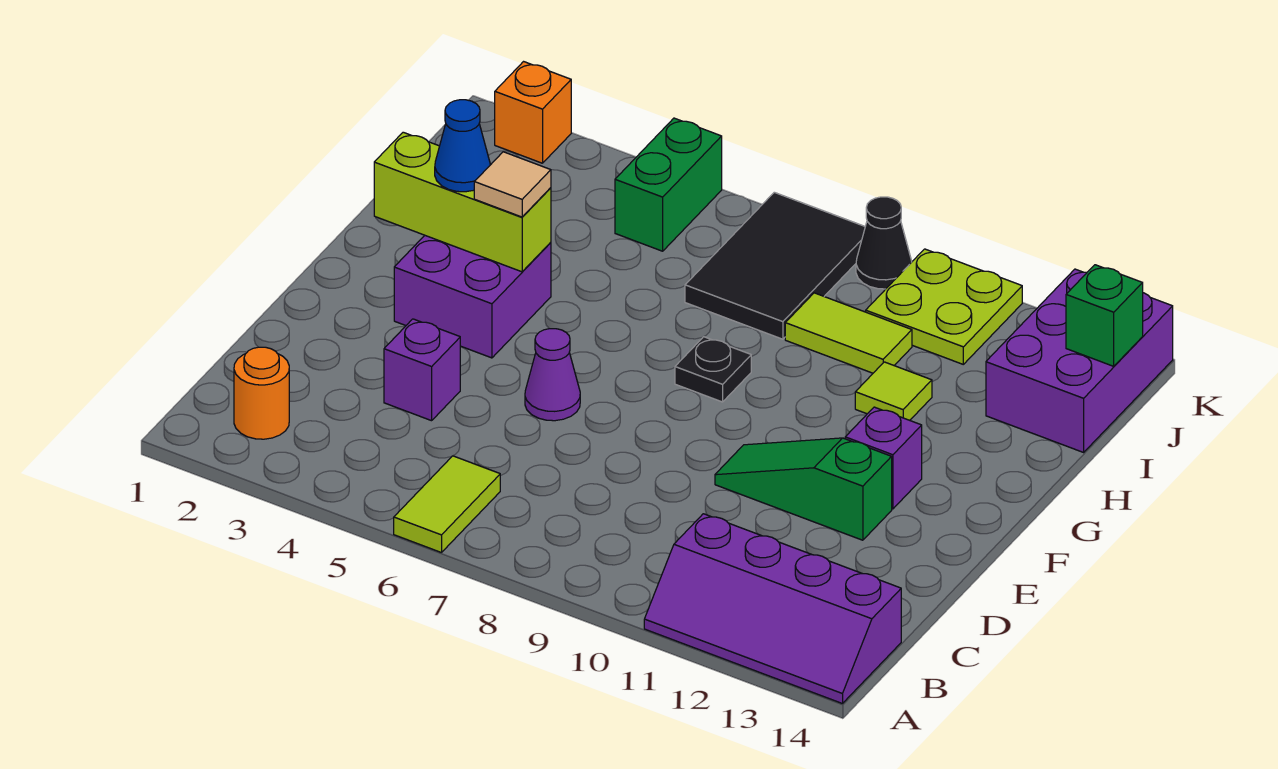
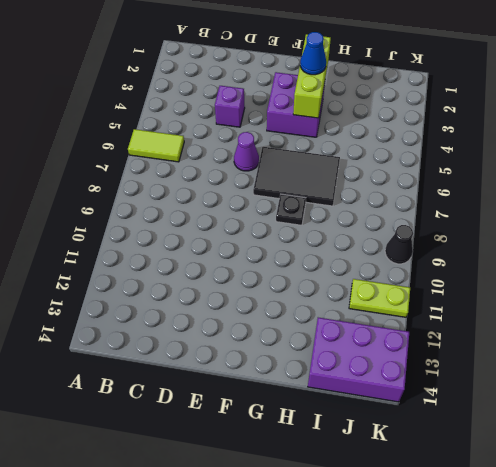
black 2x3 tile [253,147,340,206] -> black 2x3 tile moved to [685,192,865,339]
lime 1x2 plate [349,279,410,317] -> lime 2x2 plate [866,249,1022,364]
none -> purple 2x4 slope [644,514,901,704]
none -> orange 1x1 round brick [234,347,289,439]
none -> green 1x3 slope [715,438,892,540]

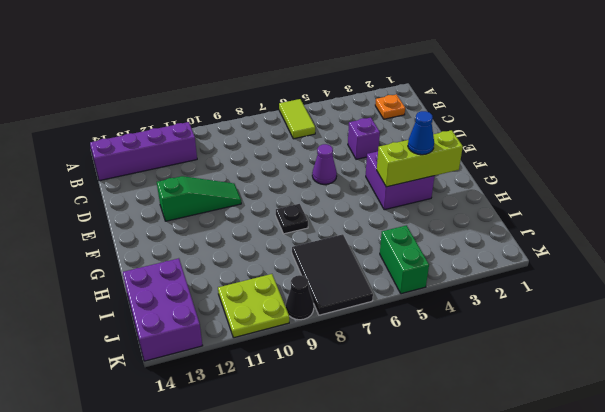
orange 1x1 plate [375,94,405,119] -> orange 1x1 round brick [234,347,289,439]
none -> purple 1x1 brick [845,407,922,509]
none -> lime 1x1 tile [855,362,932,420]
none -> lime 1x2 tile [785,293,912,373]

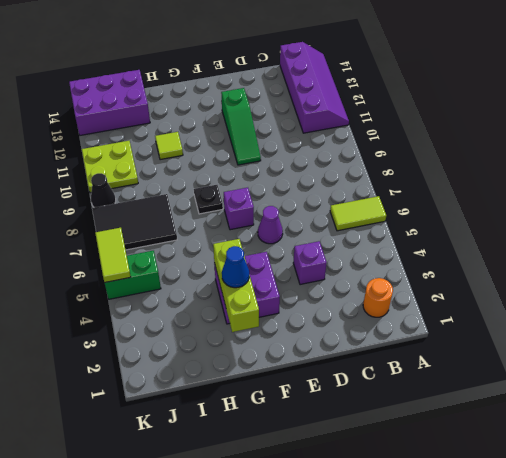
purple 1x1 brick [224,188,254,230] -> purple 1x1 brick moved to [845,407,922,509]
lime 1x2 tile [95,228,131,283] -> lime 1x2 tile moved to [785,293,912,373]
none -> orange 1x1 brick [495,62,571,163]
none -> green 1x1 brick [1066,265,1143,366]
none -> tan 1x1 tile [474,152,551,217]

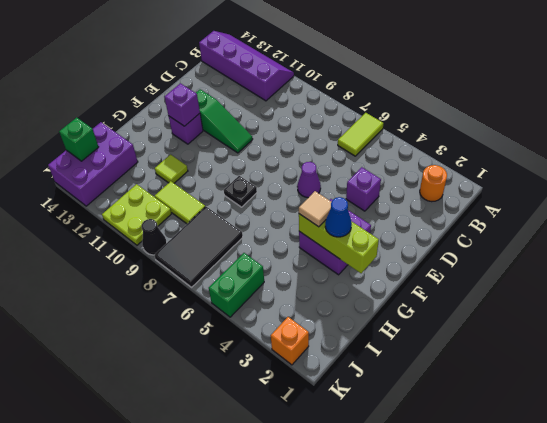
purple 1x1 brick [164,83,200,126] -> none

